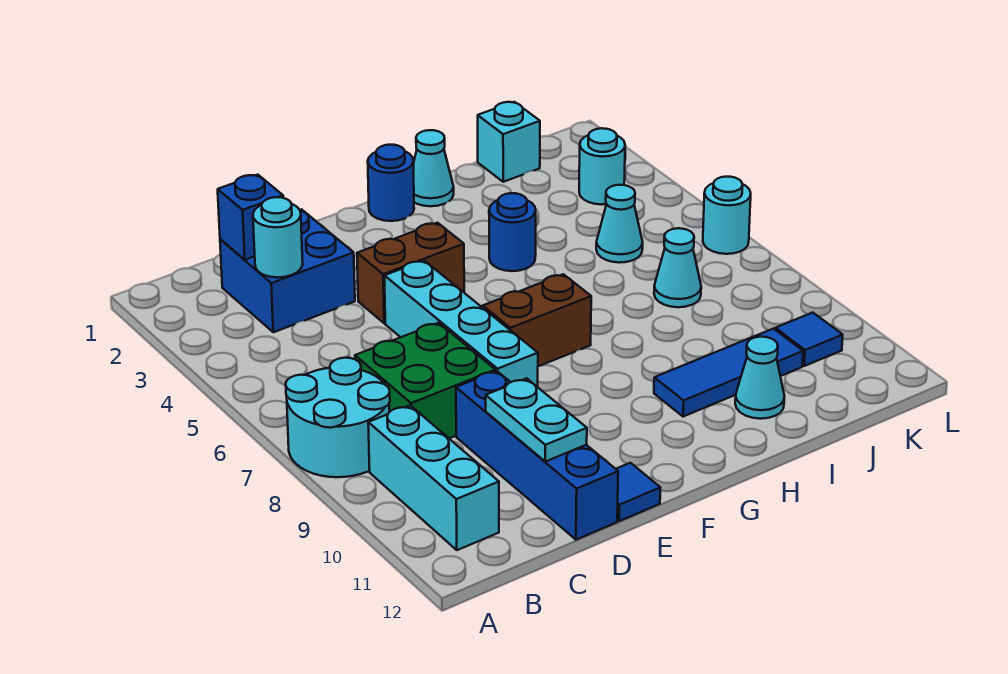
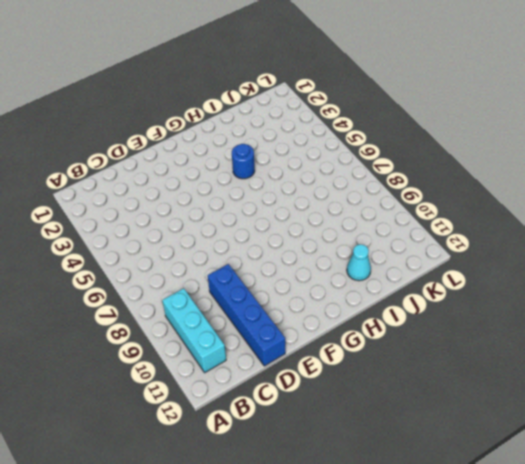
none -> cyan 2x2 round brick [286,358,390,477]
none -> blue 2x2 brick [220,209,355,332]
none -> green 2x2 brick [355,323,495,438]

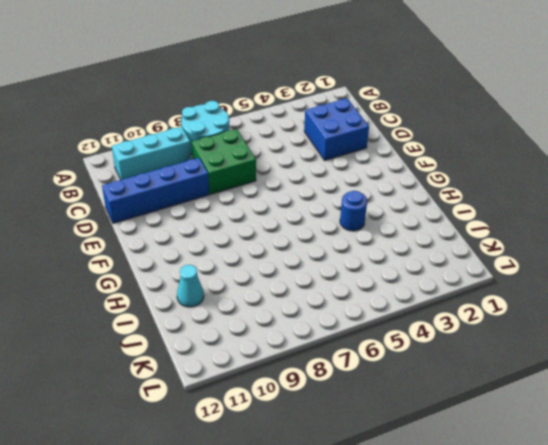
none -> brown 1x2 brick [357,223,464,323]
none -> cyan 1x4 brick [384,261,538,387]
none -> blue 1x1 tile [616,463,661,521]

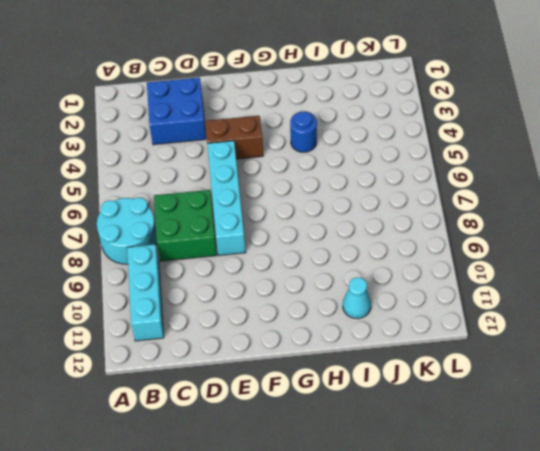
none -> blue 1x4 brick [456,371,618,540]
none -> blue 1x1 tile [616,463,661,521]
none -> brown 1x2 brick [483,274,591,366]

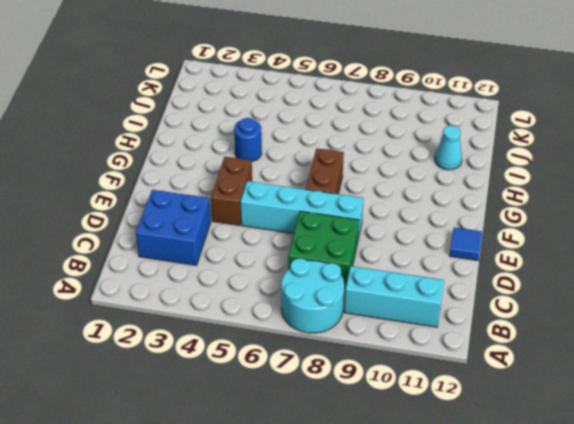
none -> blue 1x4 brick [456,371,618,540]
none -> blue 1x1 round brick [368,145,414,221]
none -> cyan 1x1 cone [413,130,454,206]

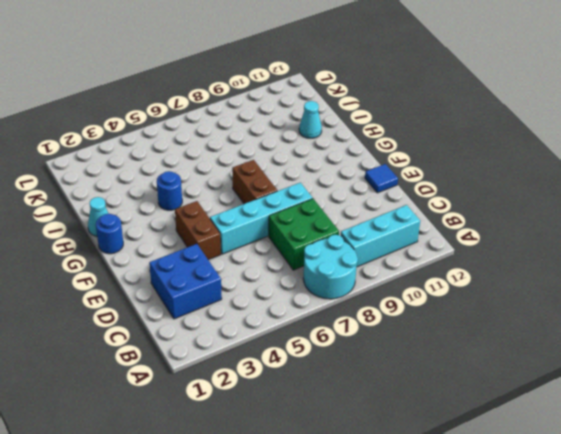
none -> blue 1x4 brick [456,371,618,540]
none -> blue 1x3 tile [654,329,803,417]
none -> cyan 1x1 brick [478,102,540,182]

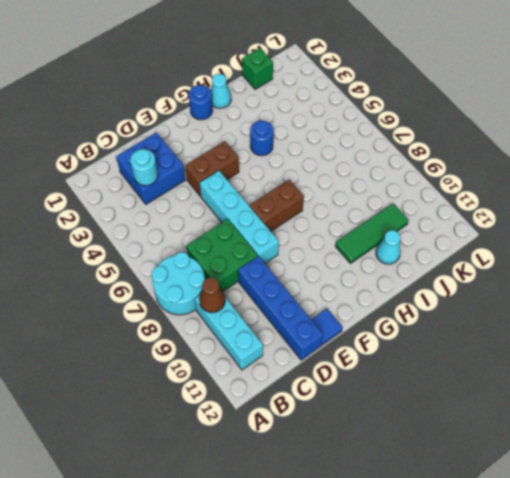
brown 1x1 cone [199,278,225,313] -> none
green 1x3 tile [335,203,409,263] -> blue 1x3 tile [654,329,803,417]
green 1x1 brick [242,48,273,89] -> cyan 1x1 brick [478,102,540,182]
none -> cyan 1x1 cone [596,185,643,263]
none -> cyan 1x1 cone [654,228,701,307]
none -> cyan 1x1 round brick [579,128,625,205]

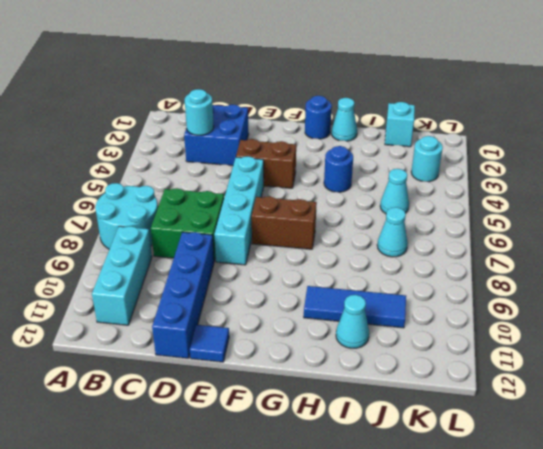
none -> blue 1x1 tile [775,313,843,366]
none -> cyan 1x1 round brick [703,177,751,254]
none -> blue 1x1 brick [218,175,283,260]

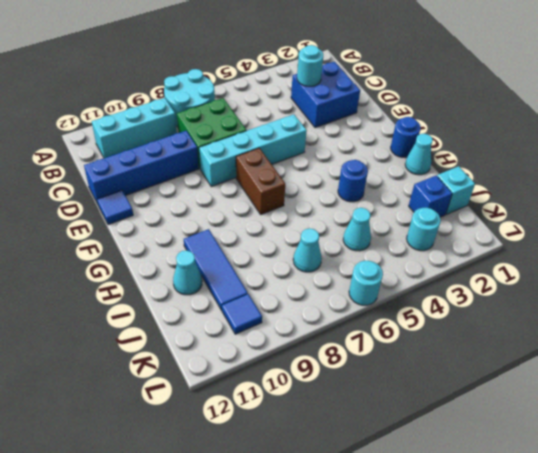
blue 1x1 brick [409,176,452,217] -> blue 1x1 brick moved to [218,175,283,260]
none -> brown 1x2 brick [357,223,464,323]
none -> cyan 1x2 plate [486,378,587,462]

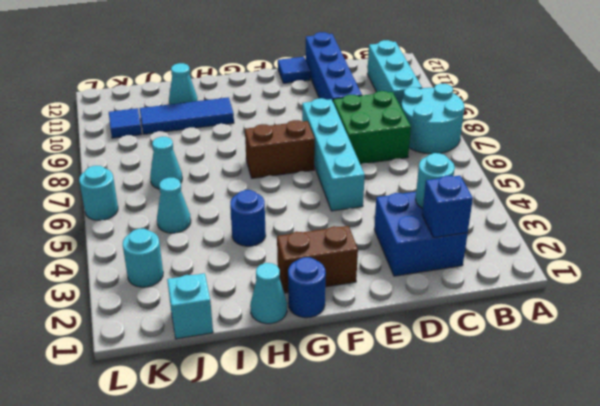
brown 1x2 brick [277,226,358,293] -> brown 1x2 brick moved to [357,223,464,323]
none -> cyan 1x2 plate [486,378,587,462]

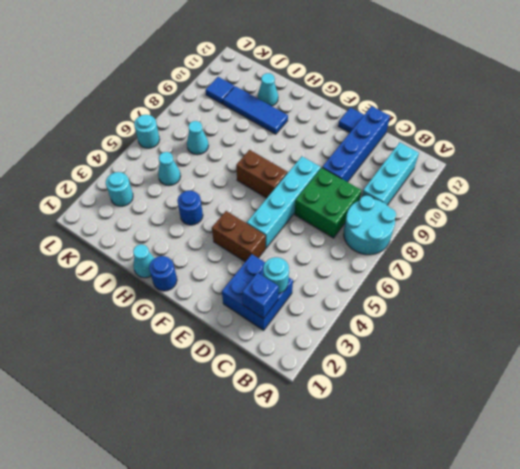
none -> cyan 1x1 brick [478,102,540,182]
none -> cyan 1x2 plate [486,378,587,462]

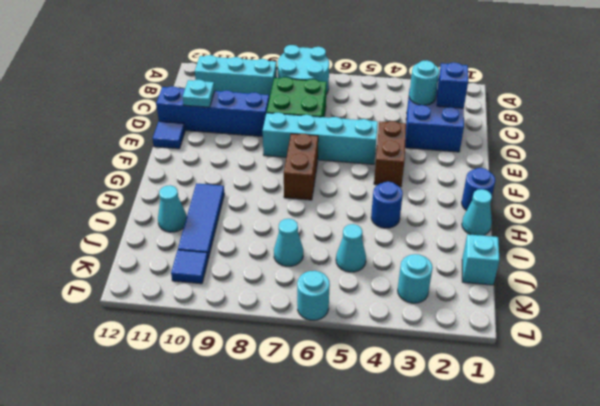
cyan 1x1 plate [183,80,215,107] -> cyan 1x2 plate [486,378,587,462]

